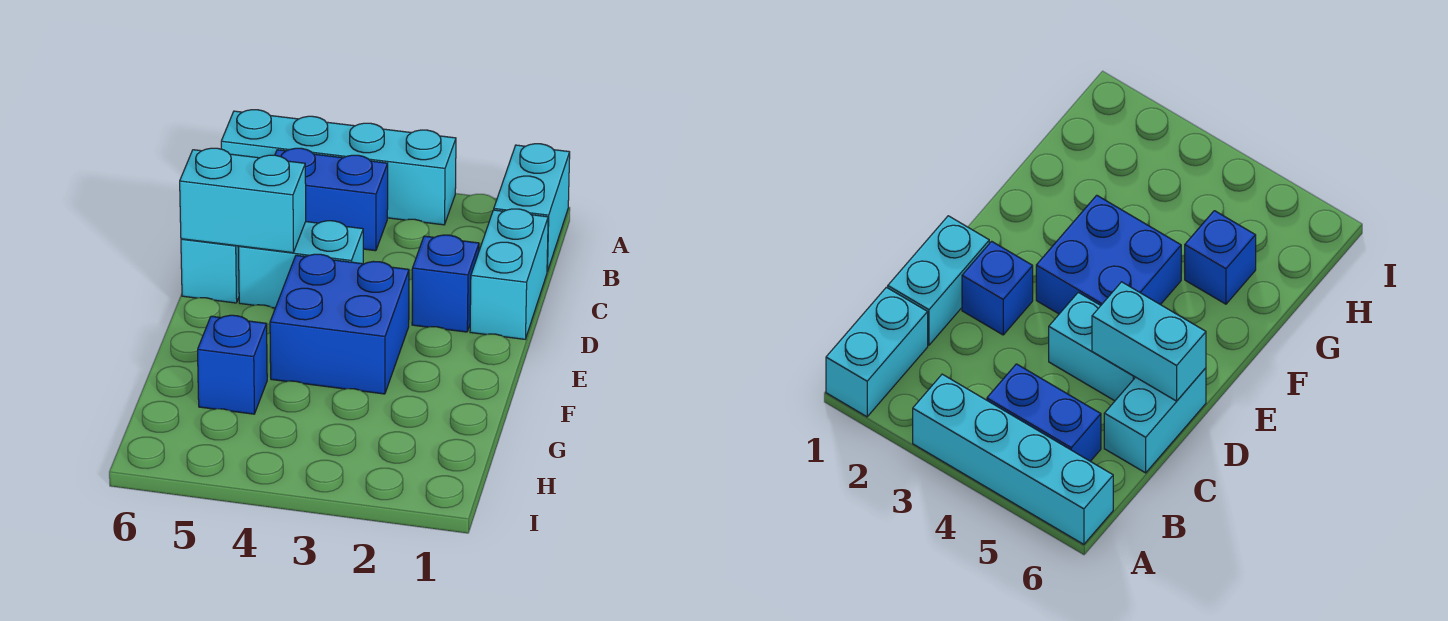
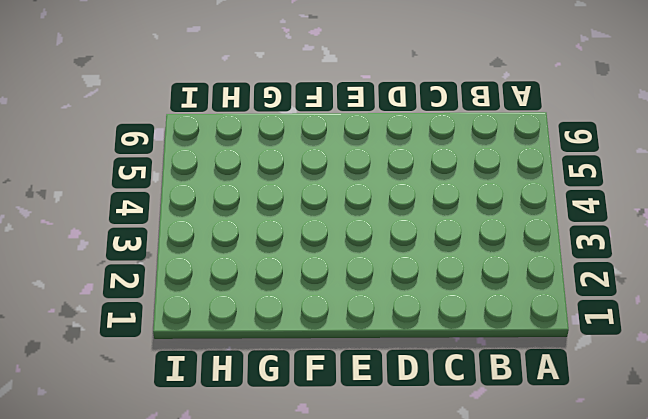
none -> cyan 1x2 brick [494,144,570,272]
none -> cyan 1x4 brick [221,110,456,225]

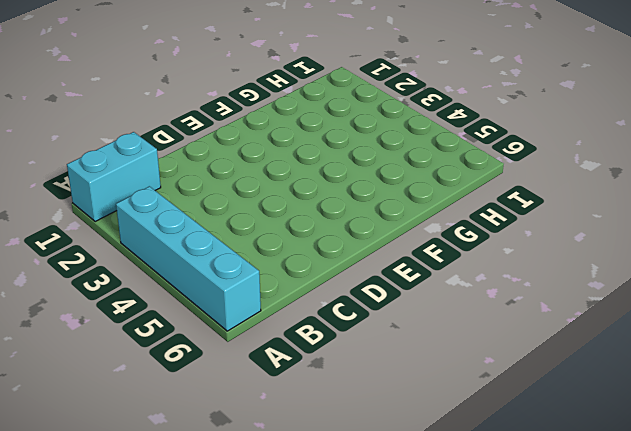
none -> blue 1x2 brick [275,148,388,251]
none -> cyan 1x2 brick [470,209,548,339]

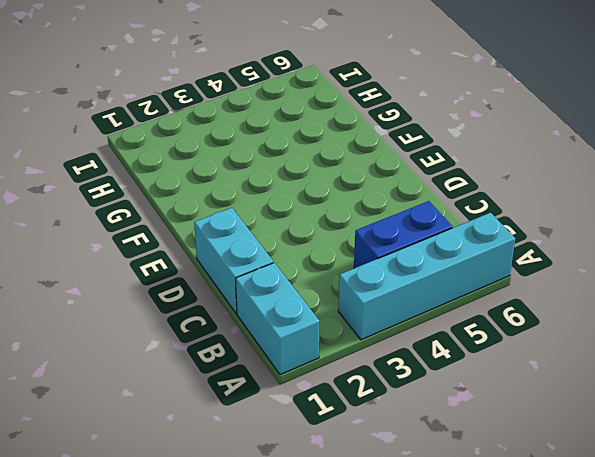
none -> cyan 1x2 brick [181,239,239,303]
none -> blue 1x1 brick [412,235,479,332]

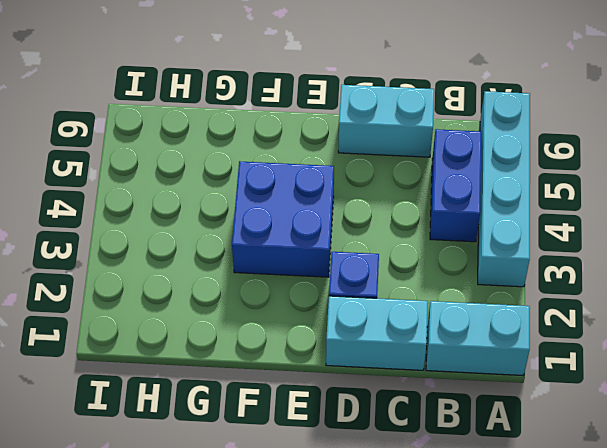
none -> cyan 1x2 brick [239,221,363,308]
none -> blue 1x1 brick [198,315,267,414]

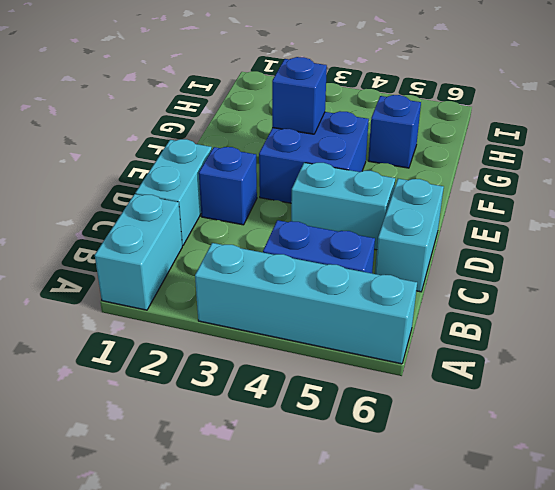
blue 1x1 brick [272,57,327,134] -> none
none -> cyan 1x2 brick [180,148,306,253]

